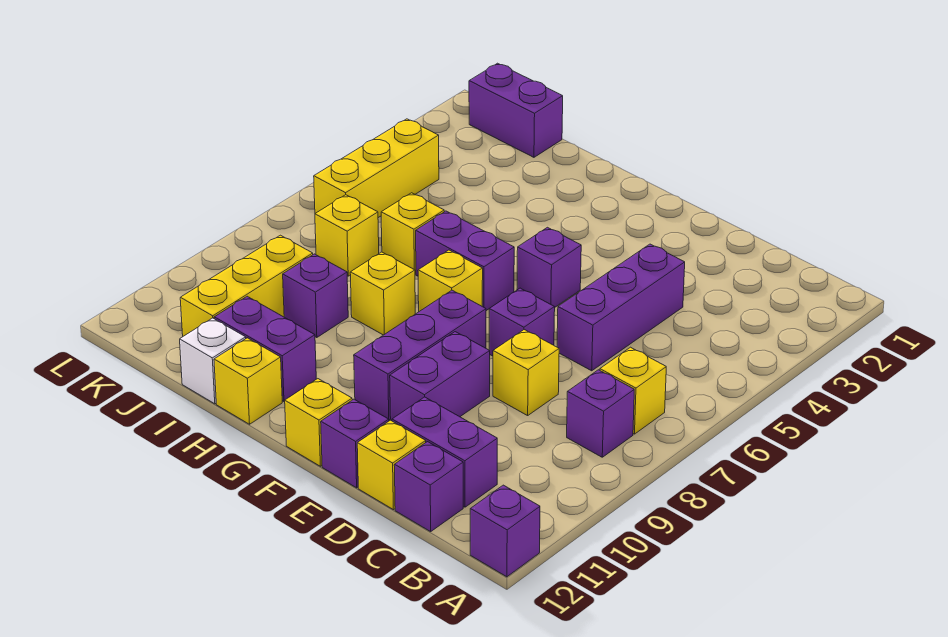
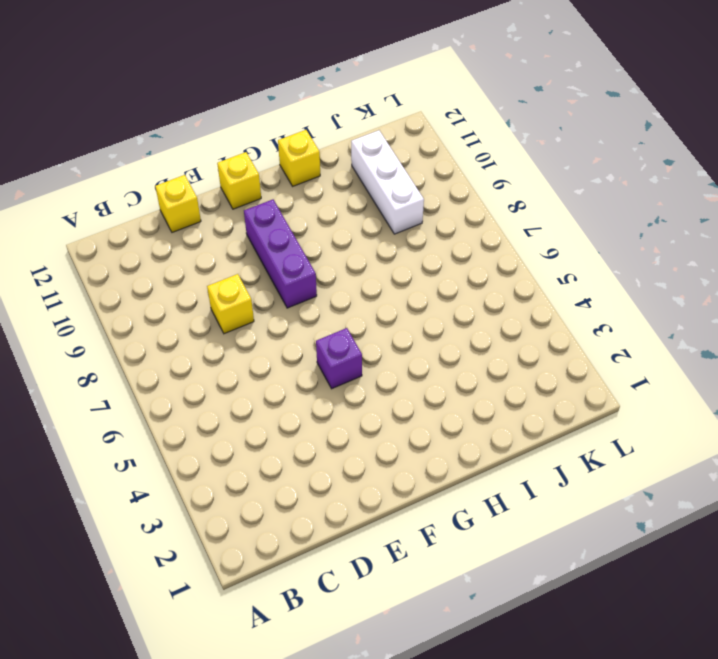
white 1x3 brick [351,130,424,234] -> yellow 1x3 brick [180,235,313,336]
none -> purple 1x1 brick [470,485,540,577]
none -> yellow 1x1 brick [600,347,666,434]
none -> purple 1x1 brick [567,370,634,457]

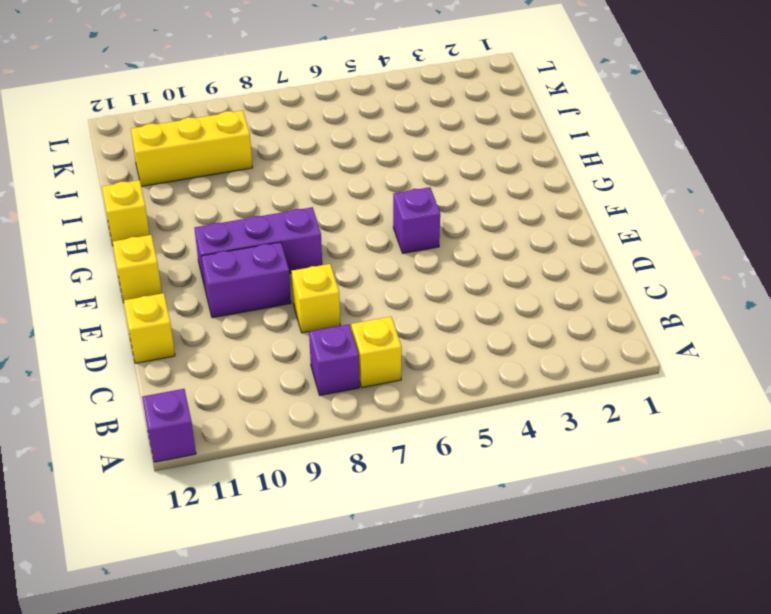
none -> purple 1x2 brick [392,397,497,507]
none -> purple 1x1 brick [394,442,463,532]
none -> purple 1x3 brick [557,244,685,371]

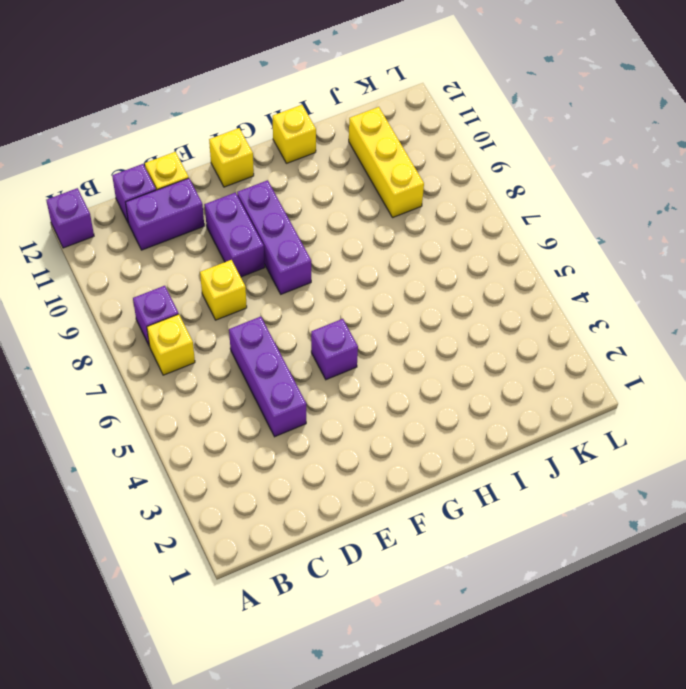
none -> purple 1x1 brick [489,288,555,356]
none -> purple 1x1 brick [321,399,389,488]
none -> purple 1x2 brick [416,211,514,311]

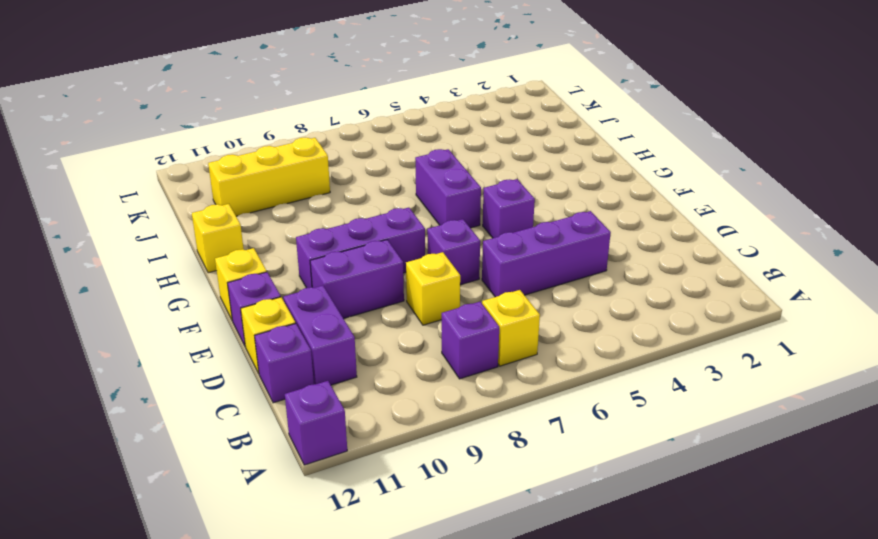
none -> yellow 1x1 brick [418,250,483,311]
none -> yellow 1x1 brick [350,252,415,335]
none -> purple 1x2 brick [214,296,316,402]

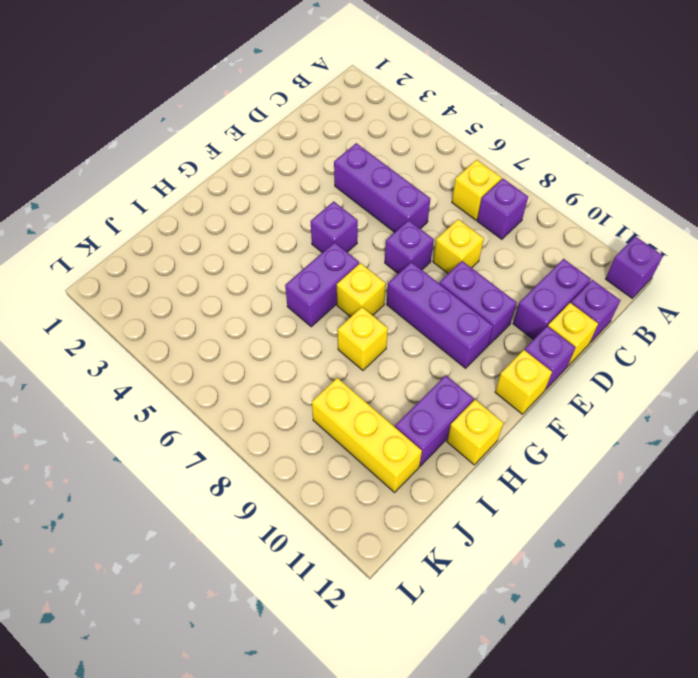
none -> yellow 1x1 brick [381,193,444,274]
none -> purple 1x1 brick [283,254,348,338]
none -> white 1x1 brick [180,318,246,404]

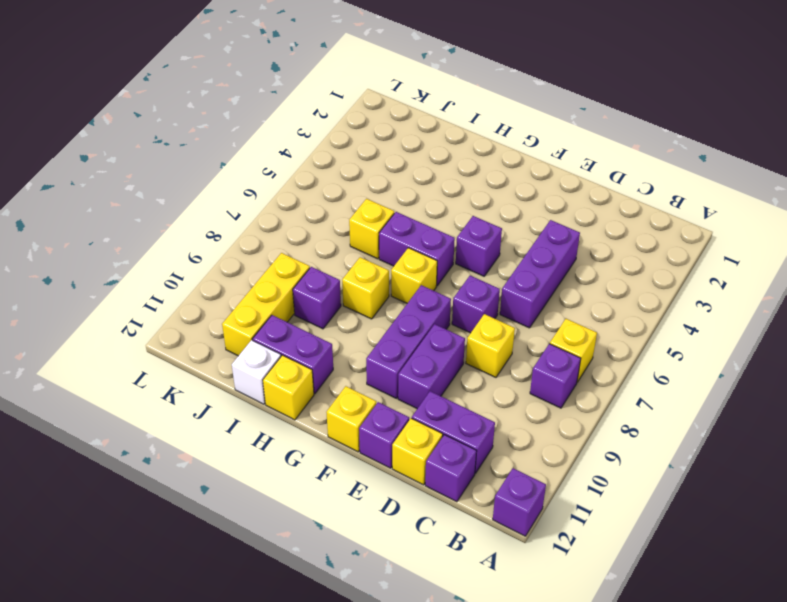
none -> purple 1x2 brick [469,63,563,157]
none -> yellow 1x1 brick [315,195,379,276]
none -> yellow 1x3 brick [314,119,439,218]

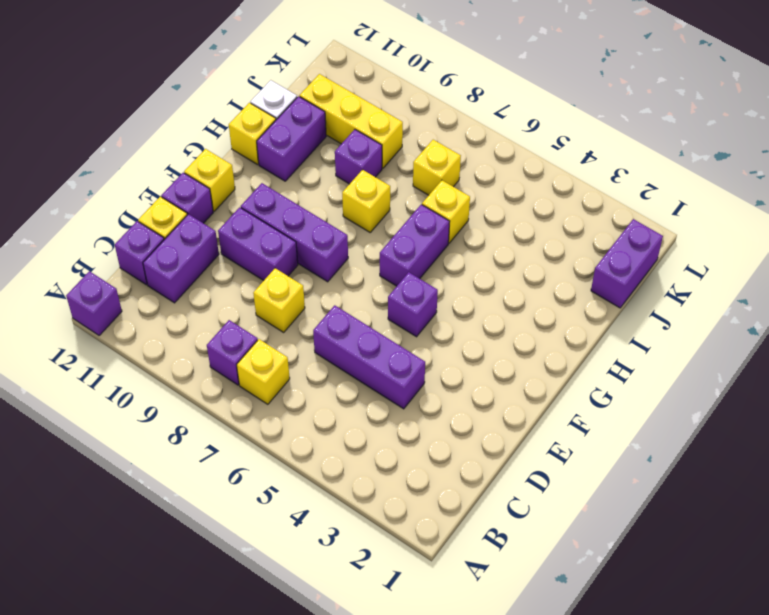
none -> purple 1x1 brick [489,288,555,356]
none -> yellow 1x1 brick [418,250,483,311]
none -> yellow 1x3 brick [314,119,439,218]

